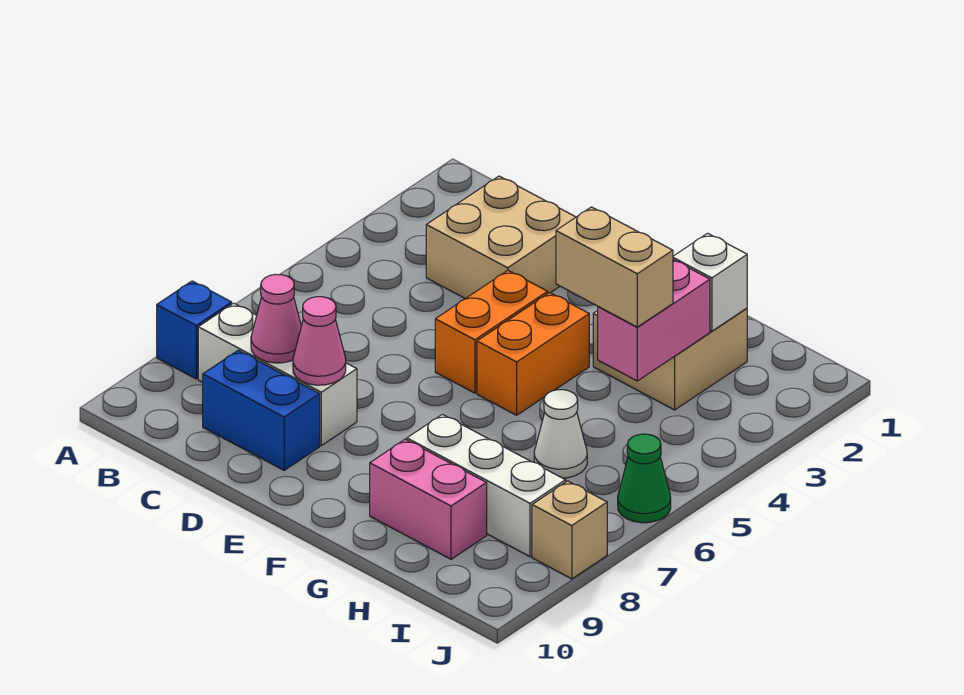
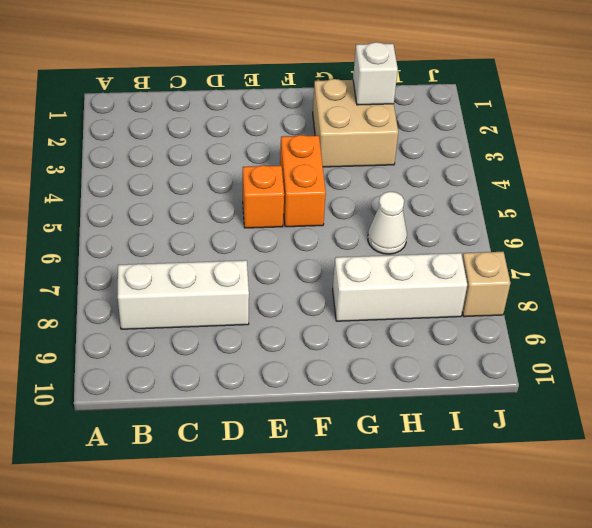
orange 1x1 brick [243,165,284,228] -> orange 1x2 brick [435,271,548,393]
none -> blue 1x1 brick [157,281,232,379]
none -> tan 2x2 brick [426,176,576,299]
none -> blue 1x2 brick [203,350,320,470]

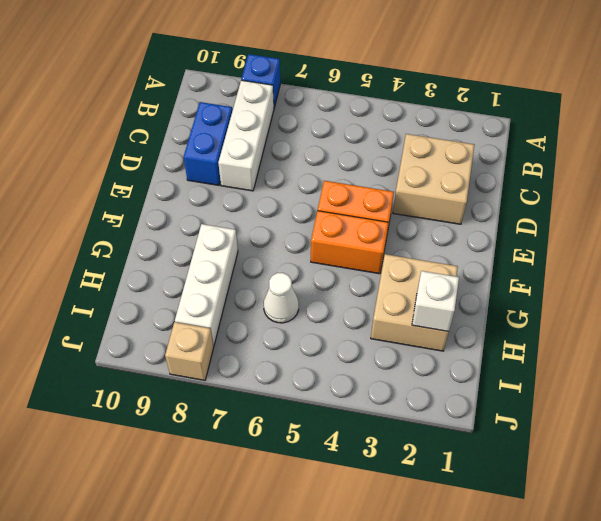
none -> pink 1x2 brick [370,439,487,559]
none -> green 1x1 cone [618,434,671,523]
none -> pink 1x1 cone [251,274,301,363]

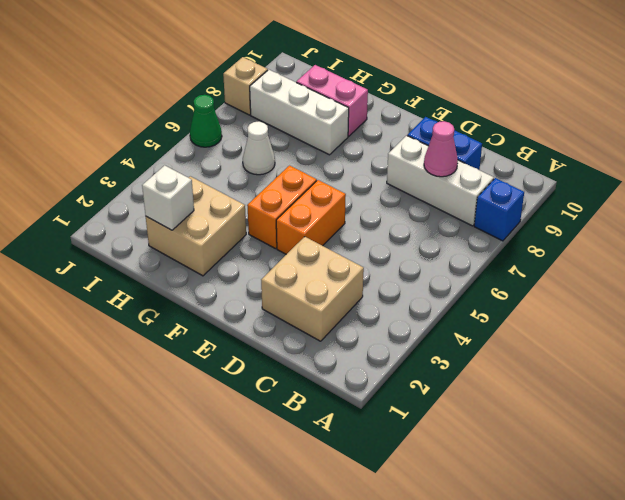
none -> pink 1x1 cone [293,297,346,385]
none -> pink 1x2 brick [598,260,710,381]
none -> tan 1x2 brick [556,207,673,327]

